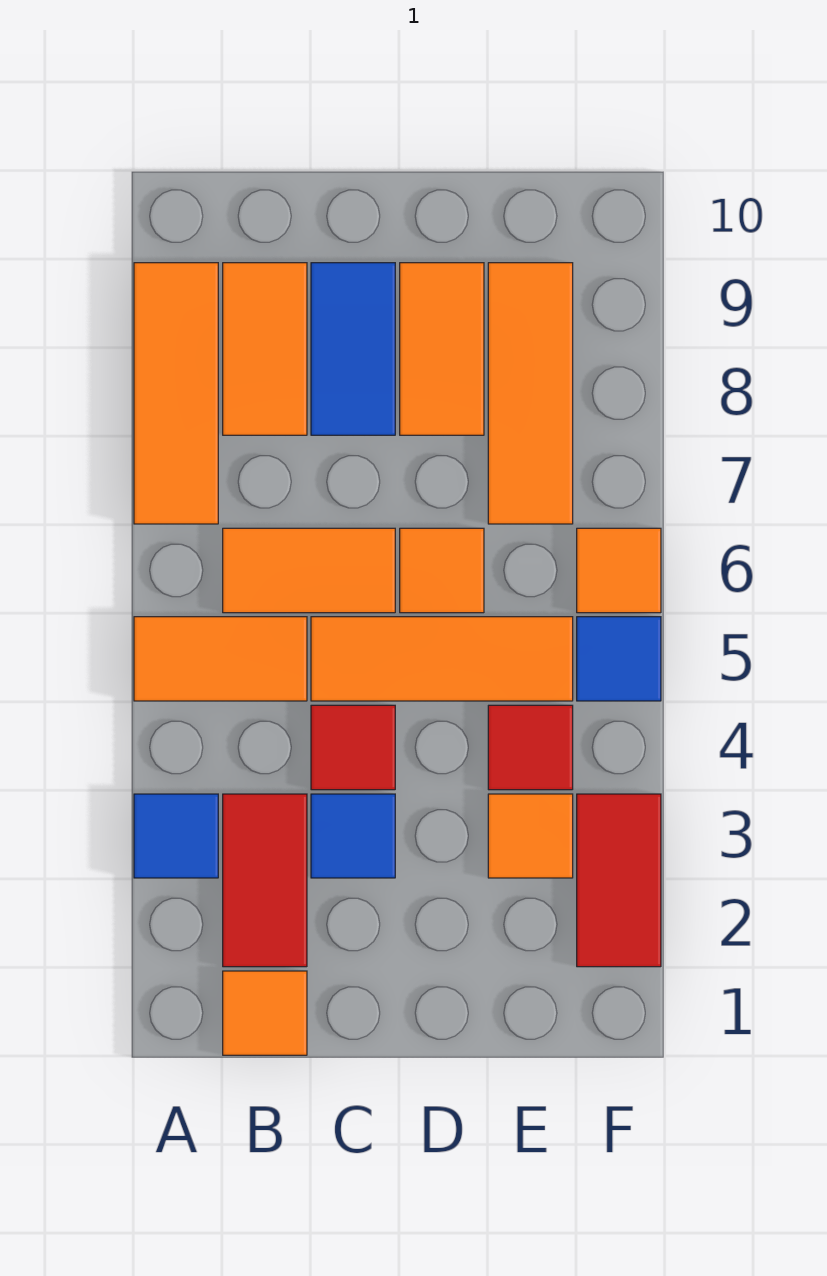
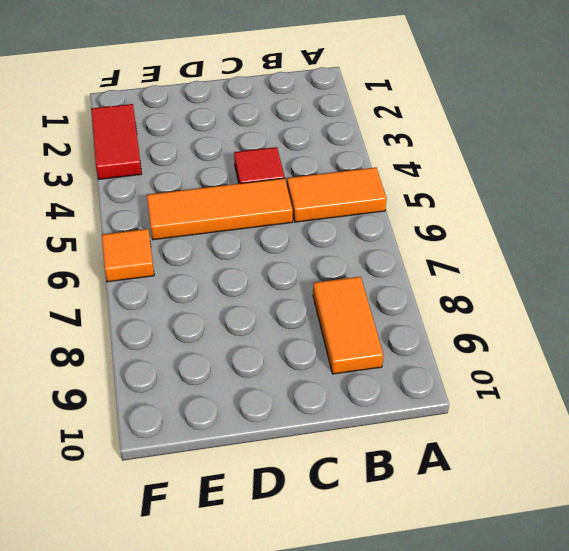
none -> blue 1x1 tile [134,794,218,878]
none -> orange 1x3 tile [134,263,218,524]
none -> orange 1x1 tile [223,971,307,1055]

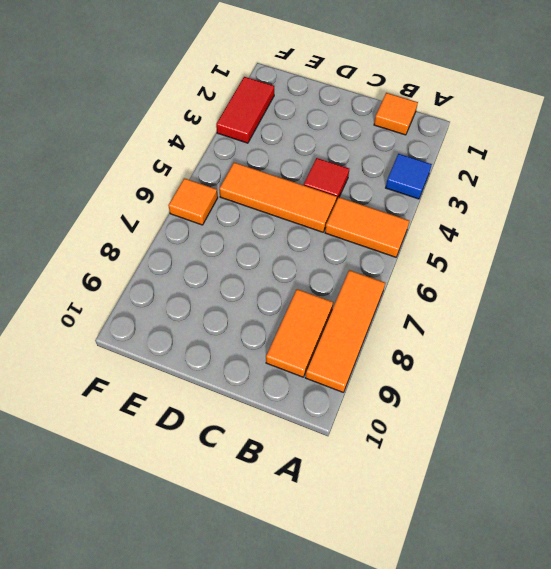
none -> red 1x2 tile [223,794,307,967]
none -> orange 1x2 tile [223,528,395,613]
none -> blue 1x1 tile [311,794,395,878]

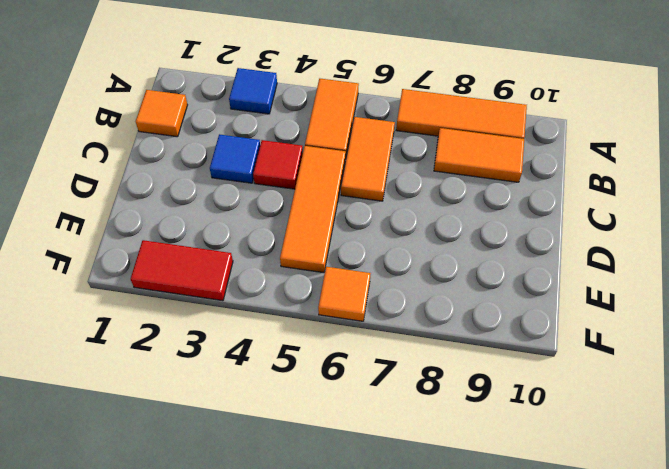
none -> red 1x2 tile [223,794,307,967]
none -> blue 1x2 tile [311,263,395,435]
none -> orange 1x1 tile [400,528,484,613]

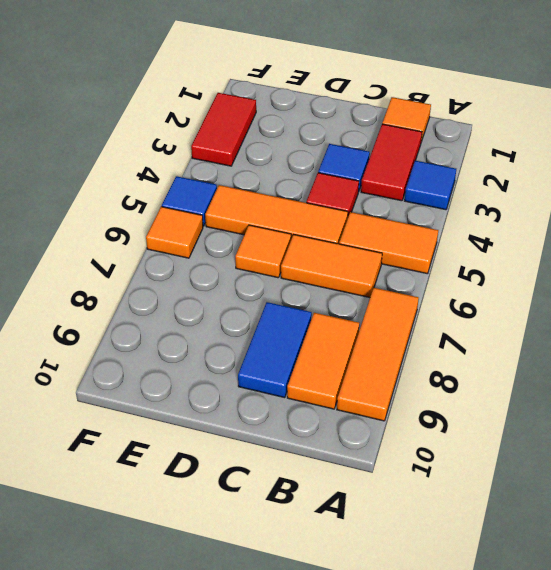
none -> orange 1x2 tile [400,263,484,435]
none -> orange 1x1 tile [488,794,573,878]
none -> red 1x1 tile [488,705,573,790]

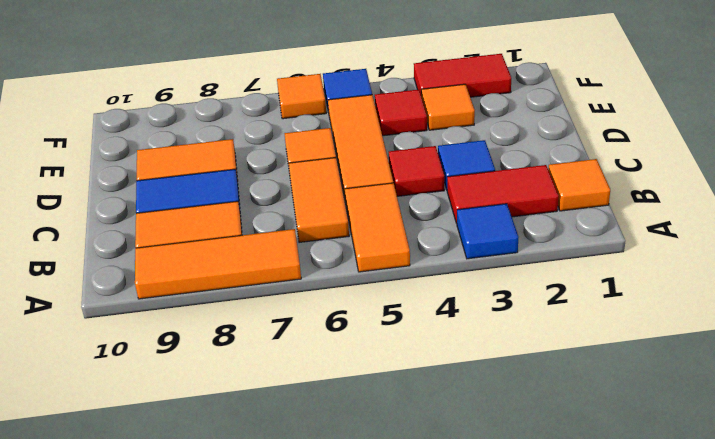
none -> orange 1x3 tile [488,263,573,524]

